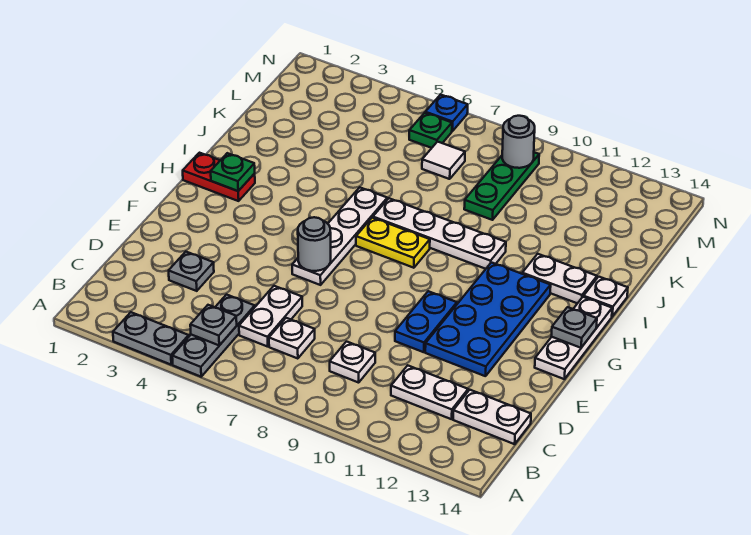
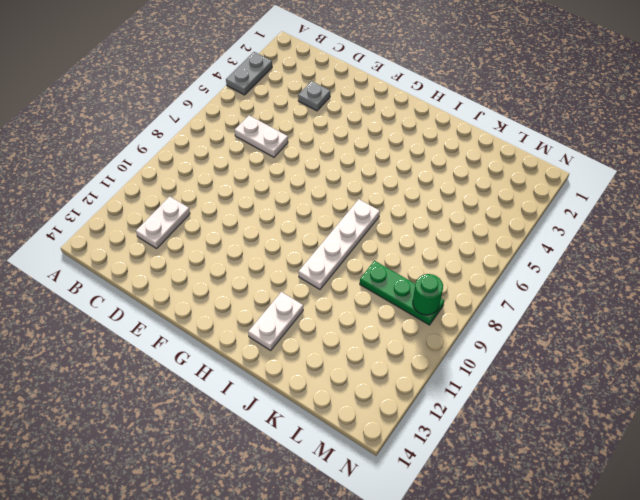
green 1x1 round brick [413,274,443,315] -> grey 1x1 round brick [502,116,535,168]
none -> grey 1x3 plate [172,295,255,377]
none -> white 1x1 plate [269,318,315,359]
none -> white 1x1 plate [330,342,375,383]

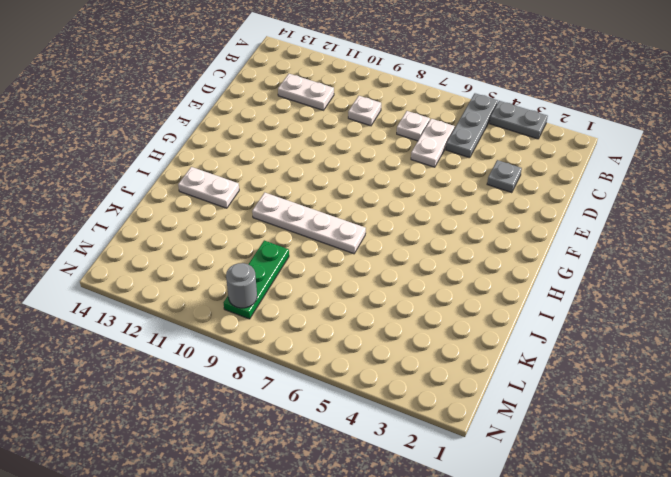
none -> white 1x2 plate [453,390,531,444]
none -> blue 1x2 plate [395,291,457,352]
none -> blue 2x4 plate [425,262,551,376]

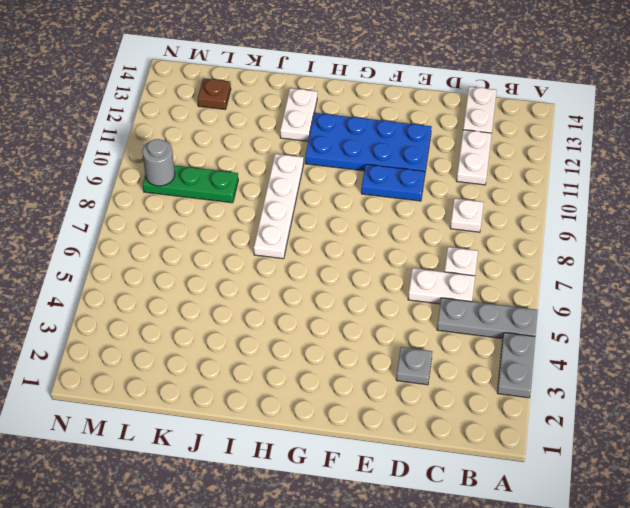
brown 1x1 plate [198,78,231,109] -> none
none -> white 1x4 plate [292,187,387,285]
none -> white 1x3 plate [535,297,612,379]
none -> red 1x2 plate [183,153,255,201]

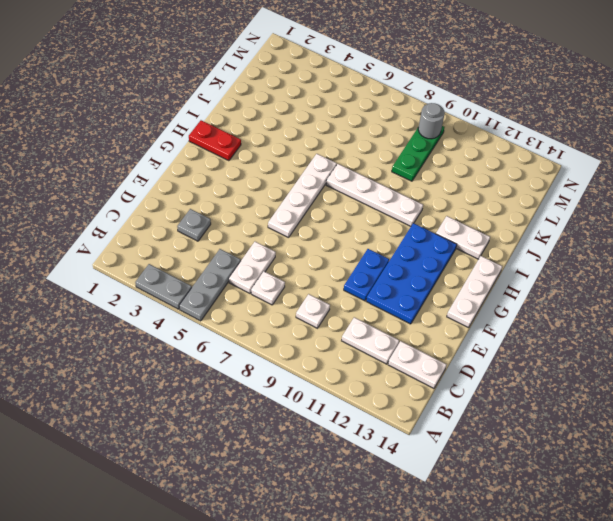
none -> yellow 1x2 plate [356,218,430,268]
none -> white 1x1 plate [584,277,628,316]
none -> white 1x1 tile [422,142,465,179]

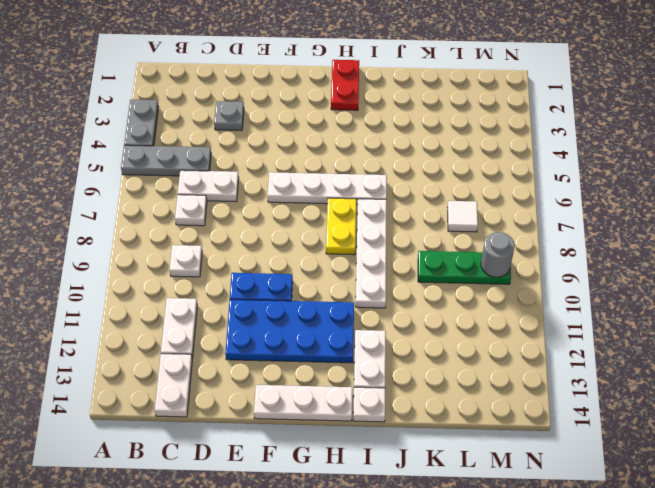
none -> green 1x1 plate [409,113,452,148]
none -> blue 1x1 plate [425,95,468,131]
none -> grey 1x1 plate [190,305,237,345]

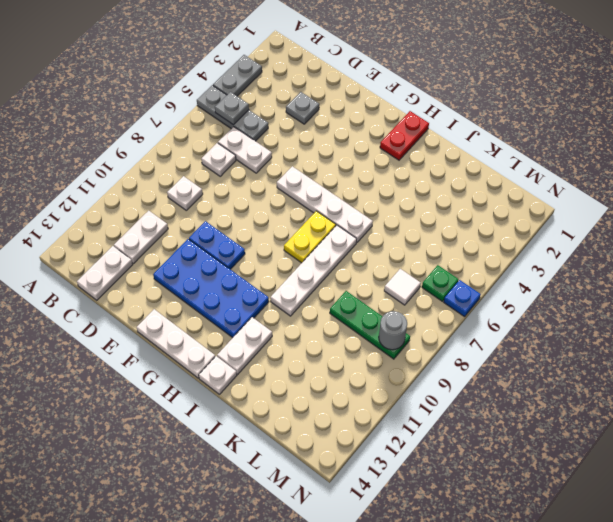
none -> grey 1x1 round brick [298,217,331,271]
none -> grey 1x1 plate [552,307,597,348]
none -> green 1x1 plate [211,153,255,191]

